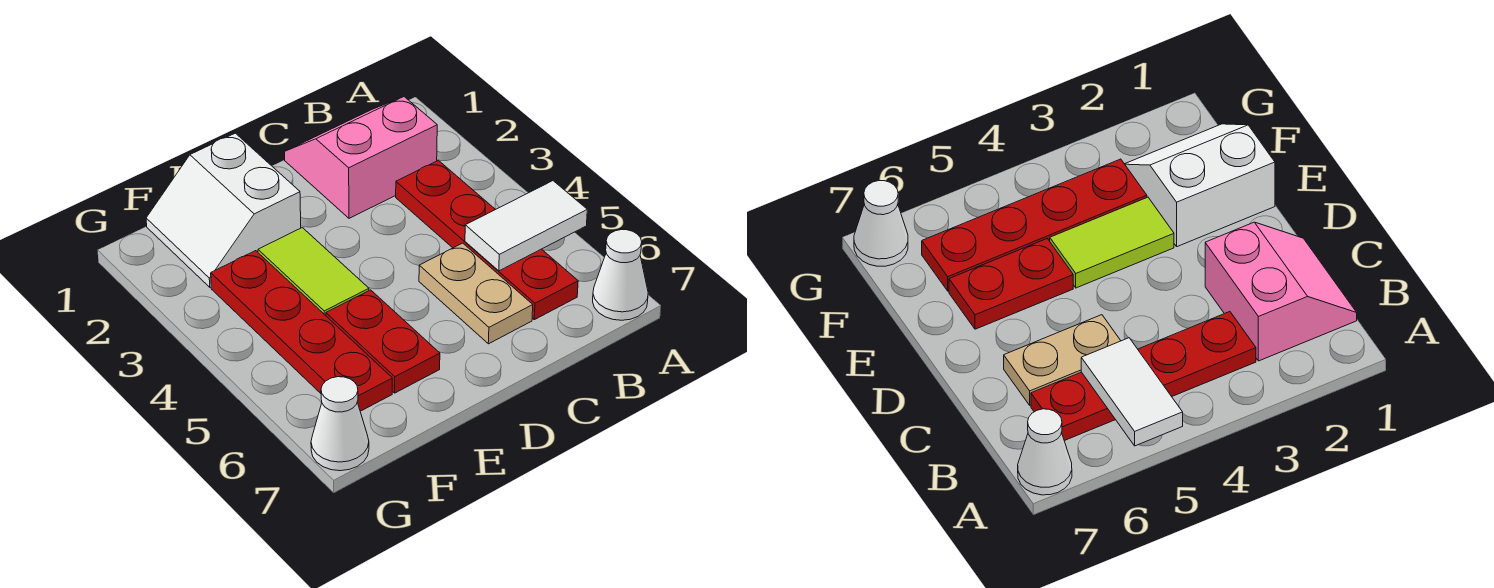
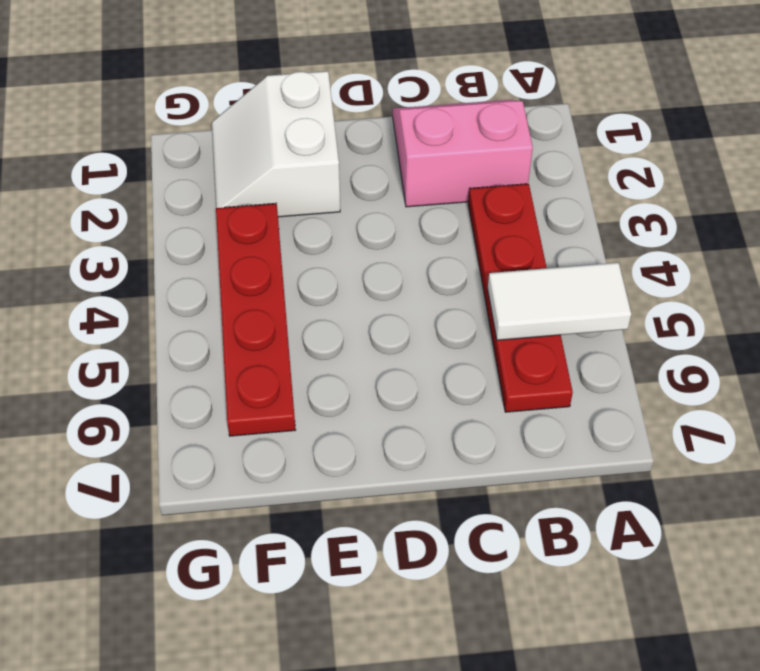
none -> white 1x1 cone [593,230,648,320]
none -> tan 1x2 plate [419,243,533,344]

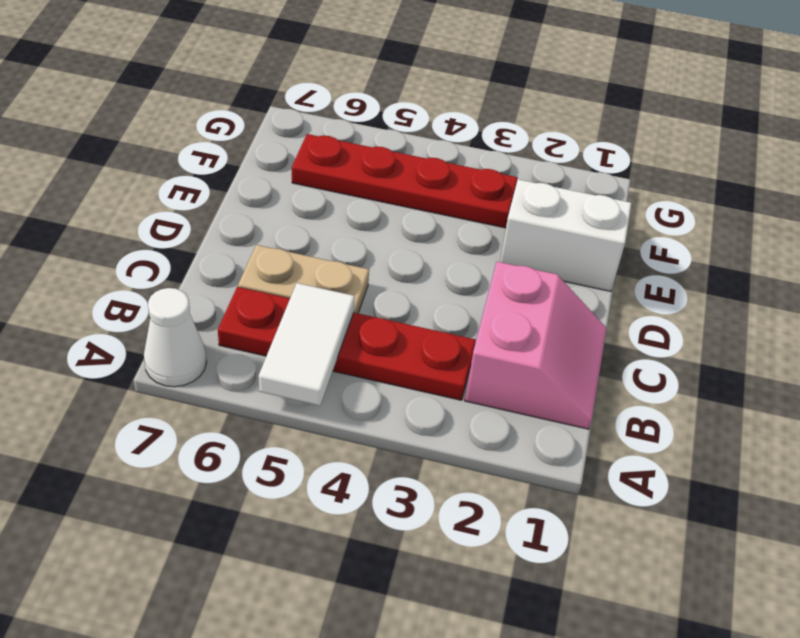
none -> lime 1x2 tile [258,228,369,316]
none -> red 1x2 plate [326,290,440,393]

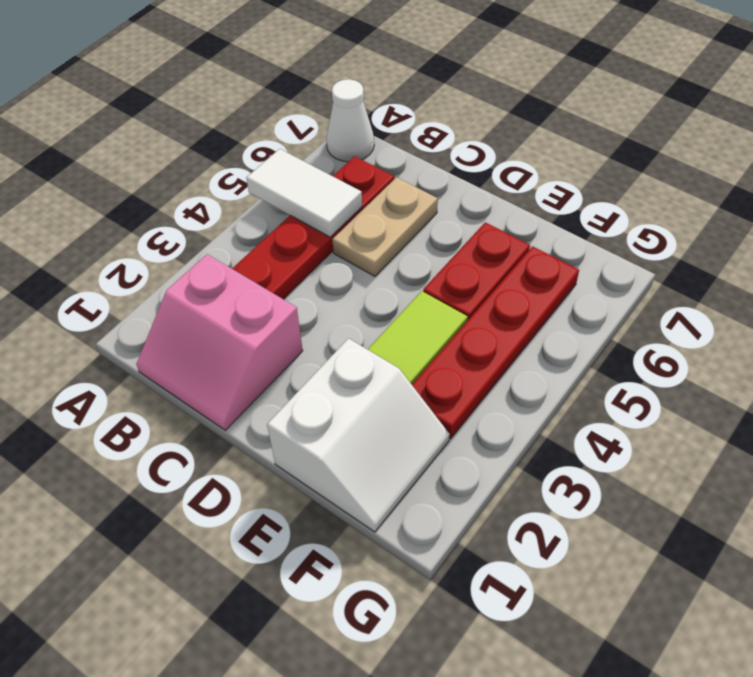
none -> white 1x1 cone [311,377,369,471]

